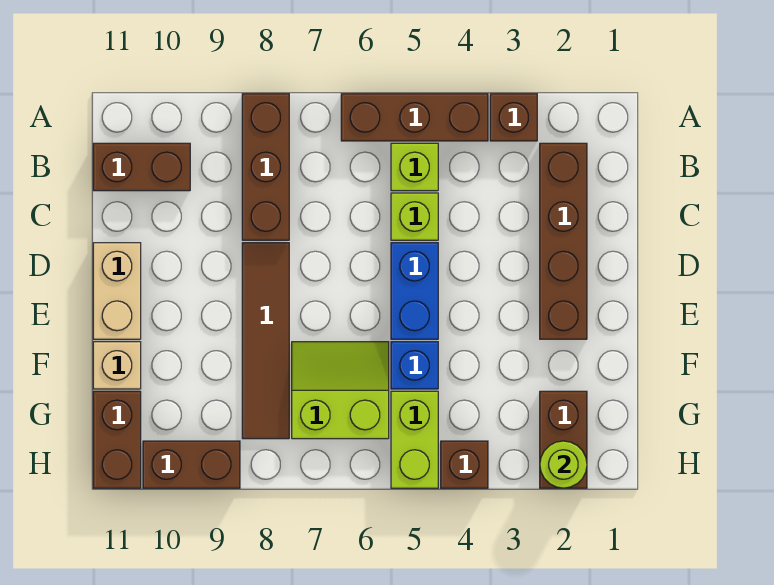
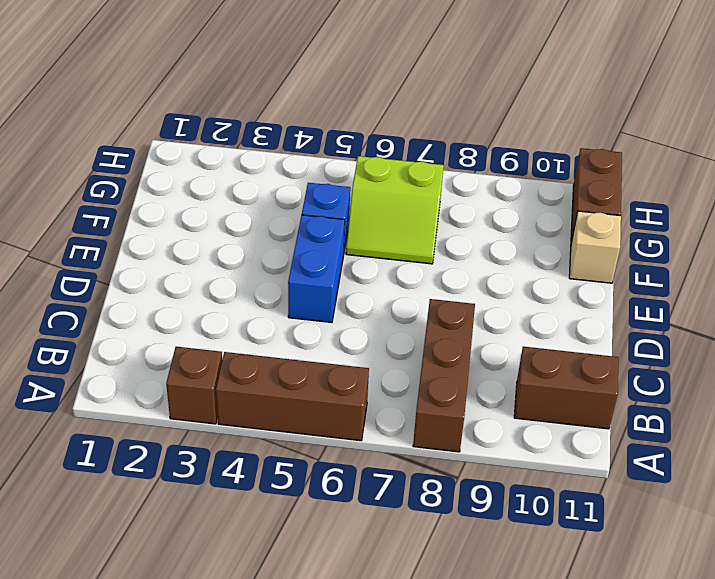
none -> brown 1x4 brick [540,143,587,339]
none -> lime 1x1 brick [391,143,438,191]
none -> lime 1x1 brick [391,193,438,240]

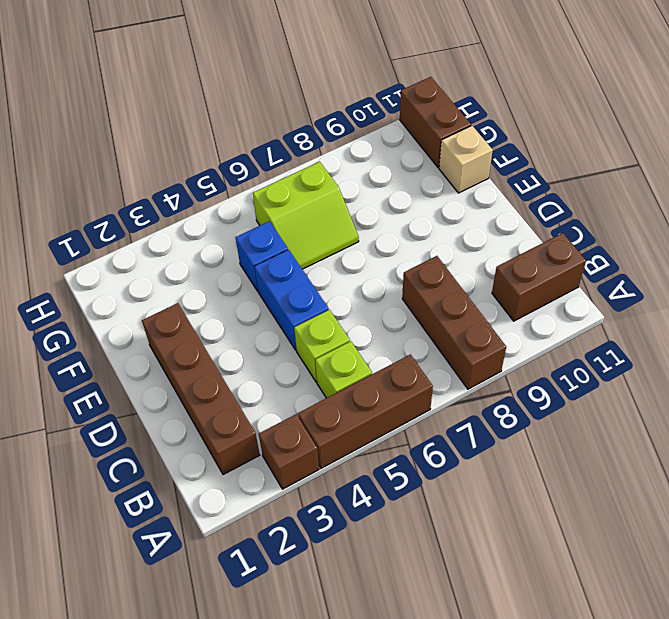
none -> brown 1x4 tile [242,243,289,439]
none -> tan 1x2 brick [93,243,141,339]
none -> brown 1x2 brick [540,391,587,488]

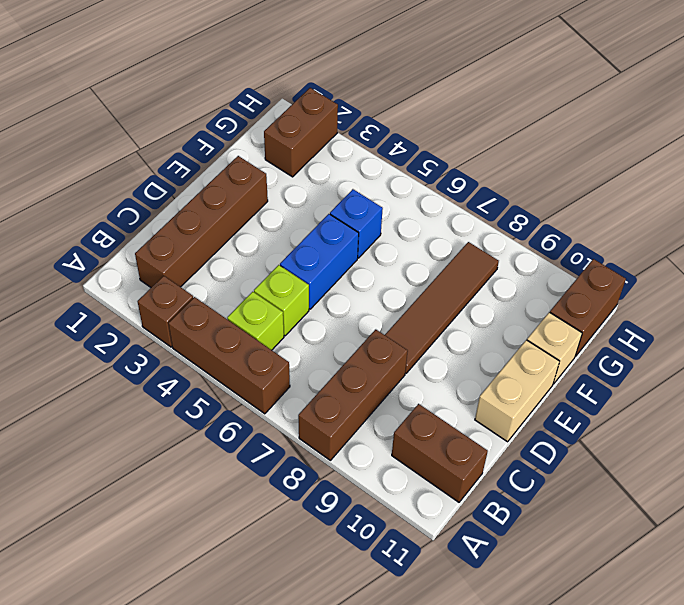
none -> lime 2x2 slope [292,342,389,439]
none -> lime 1x2 brick [391,391,438,488]
none -> brown 1x1 brick [441,441,488,488]

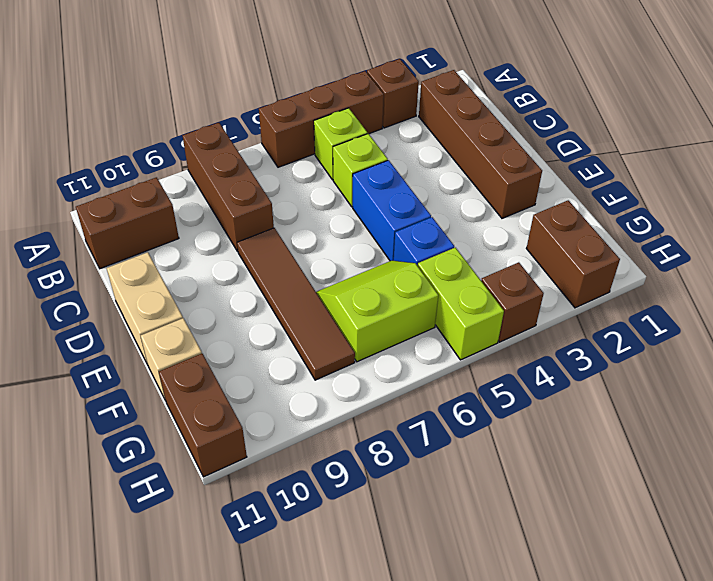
none -> brown 1x2 brick [143,441,240,488]
none -> lime 1x1 round brick [540,441,587,488]

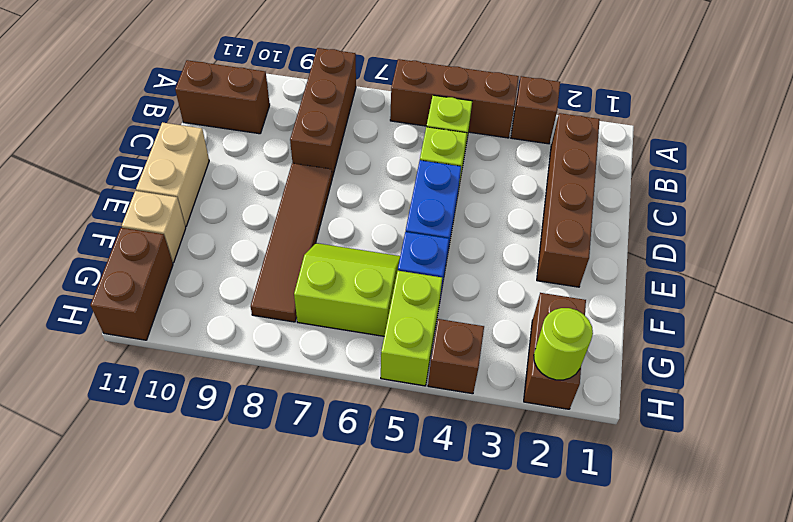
none -> brown 1x2 brick [143,441,240,488]

